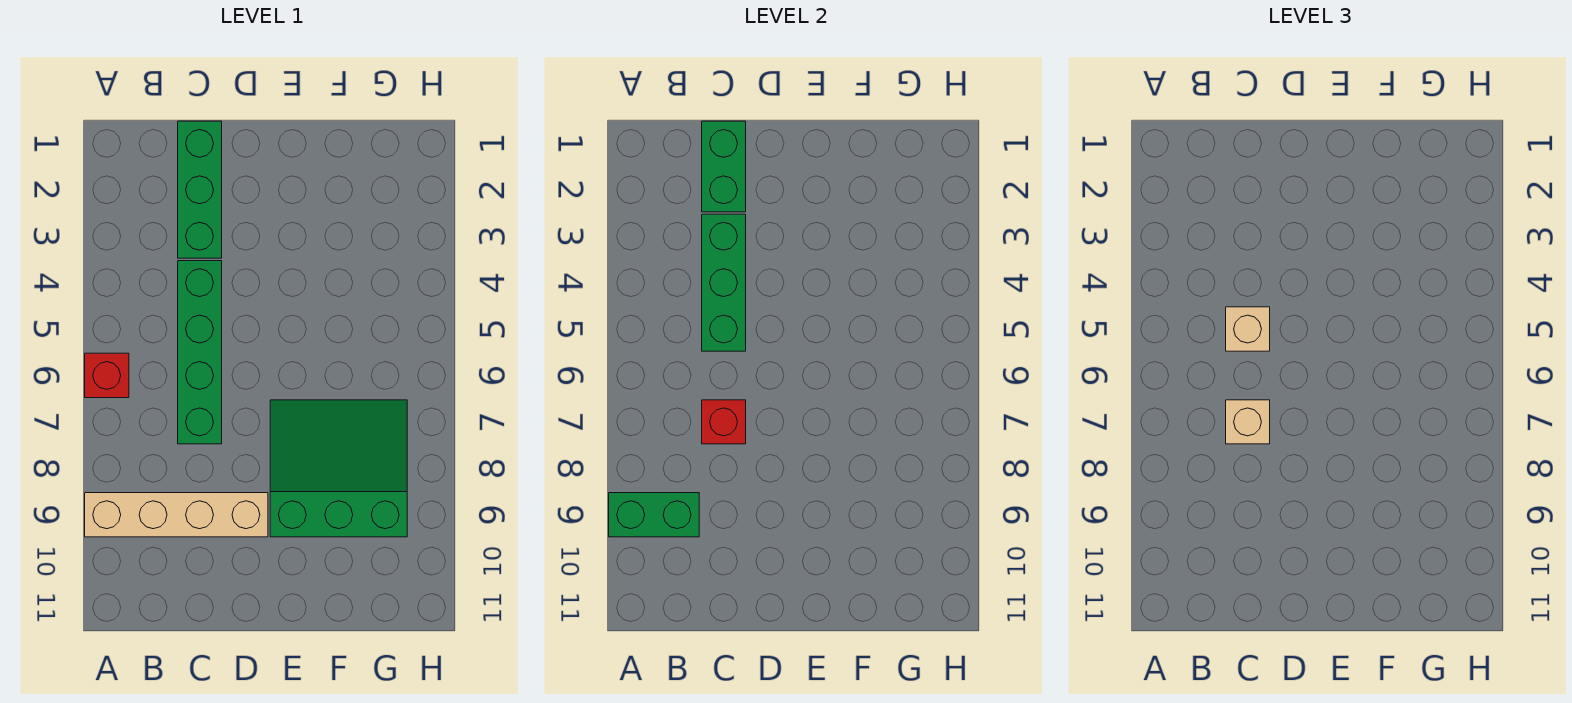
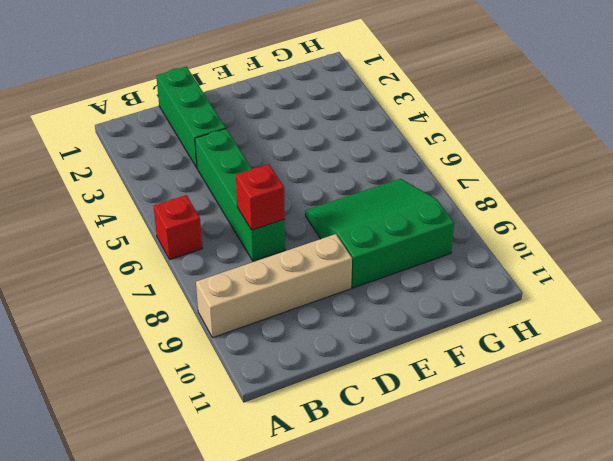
none -> green 1x2 brick [609,493,699,537]
none -> green 1x2 brick [702,121,746,212]

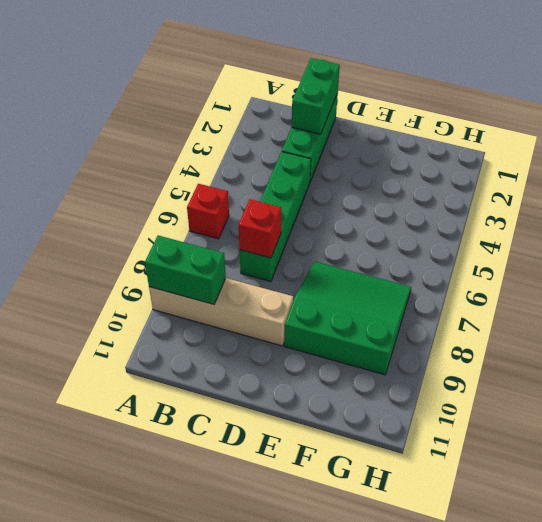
none -> green 1x3 brick [702,214,746,351]
none -> tan 1x1 brick [1226,307,1270,351]

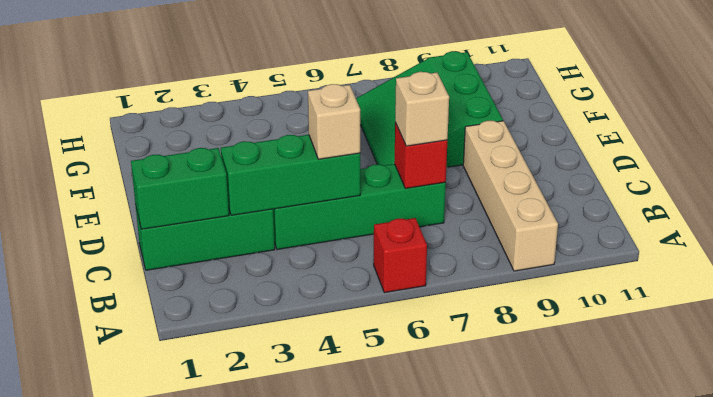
none -> green 1x2 brick [609,493,699,537]

